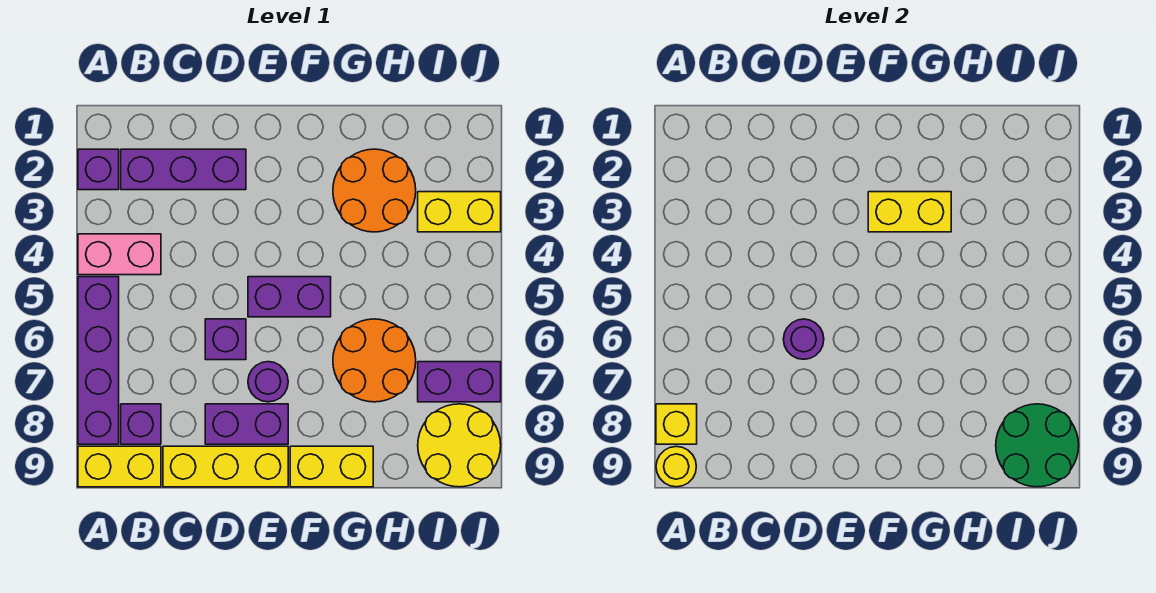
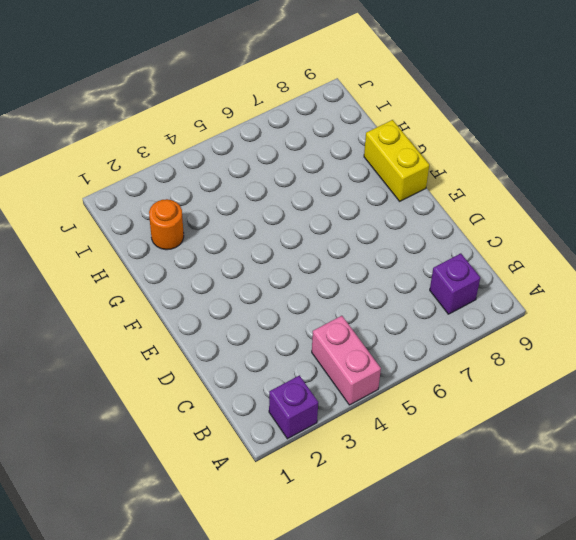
orange 1x1 round brick [149,199,184,250] -> orange 2x2 round brick [333,149,416,232]
none -> purple 1x4 brick [78,277,119,444]
none -> yellow 1x2 brick [78,446,161,487]
none -> purple 1x3 brick [121,149,246,190]

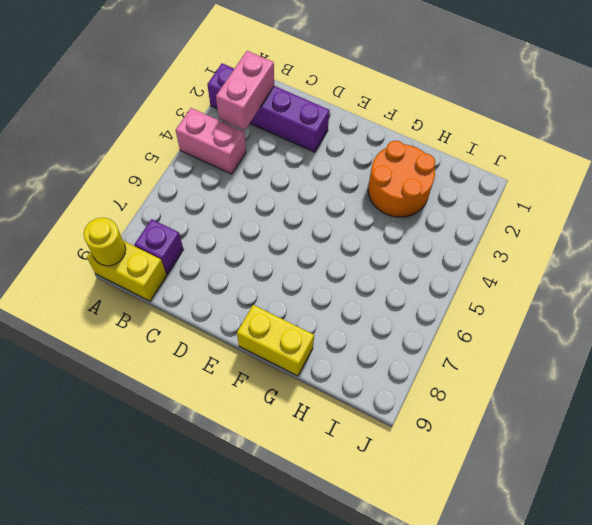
pink 1x2 brick [216,51,274,130] -> none
none -> purple 1x4 brick [78,277,119,444]
none -> yellow 1x3 brick [163,446,288,487]
none -> purple 1x1 brick [205,319,246,360]

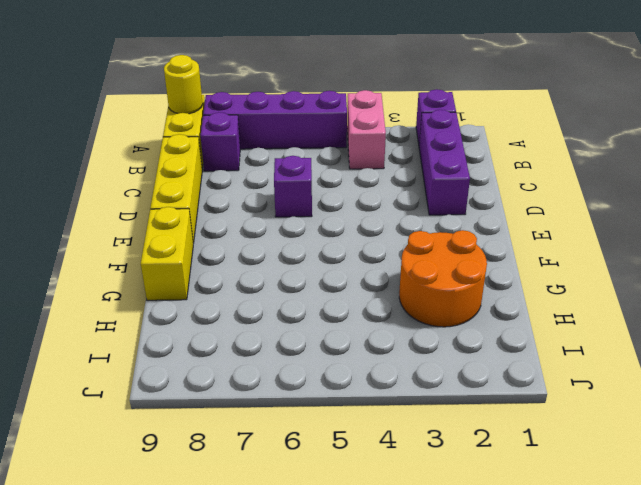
none -> purple 1x2 brick [205,404,288,444]
none -> purple 1x2 brick [248,277,331,317]
none -> purple 1x1 round brick [248,362,288,402]

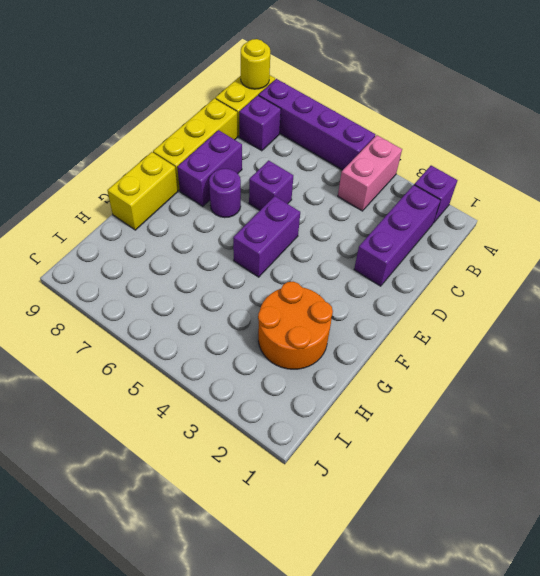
none -> orange 2x2 round brick [333,319,416,402]
none -> yellow 1x2 brick [418,192,501,232]
none -> purple 1x2 brick [418,362,501,402]

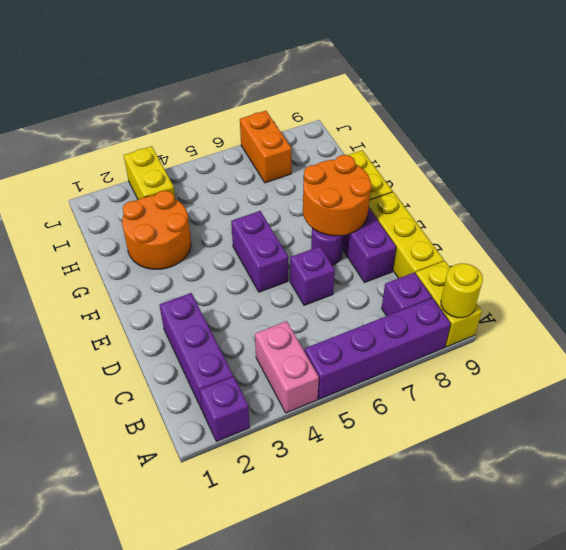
orange 2x2 round brick [303,155,372,236] -> orange 2x2 round brick moved to [333,319,416,402]
orange 1x2 brick [240,111,291,183] -> purple 1x2 brick [418,362,501,402]
none -> yellow 2x2 round brick [418,404,501,487]
none -> yellow 1x1 brick [656,404,697,444]
none -> purple 1x1 round brick [783,319,824,359]

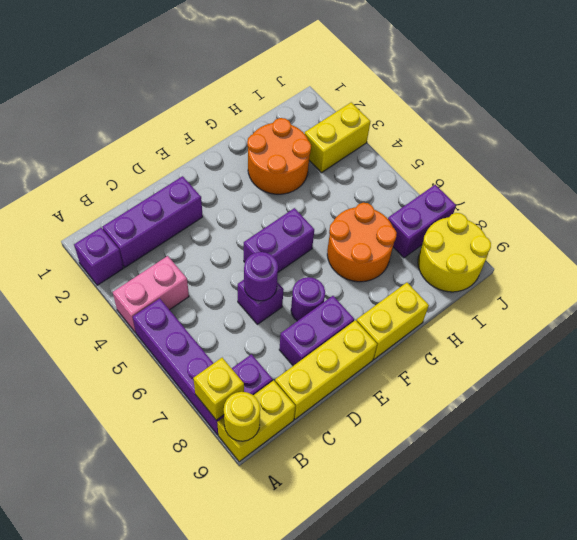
none -> yellow 1x2 brick [868,192,951,232]
none -> green 2x2 round brick [996,404,1079,487]

